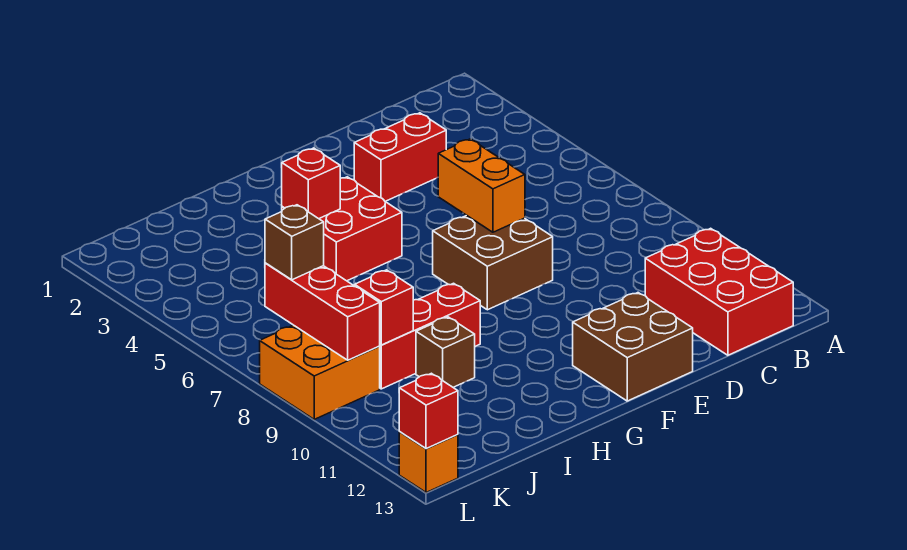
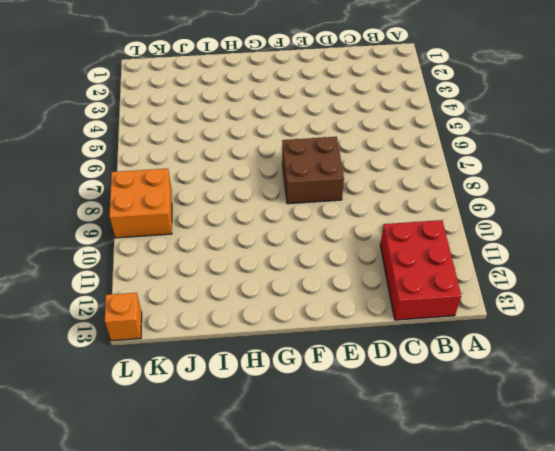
none -> red 1x2 brick [354,113,446,202]
none -> brown 2x2 brick [573,293,693,401]
none -> red 2x2 brick [282,177,402,281]

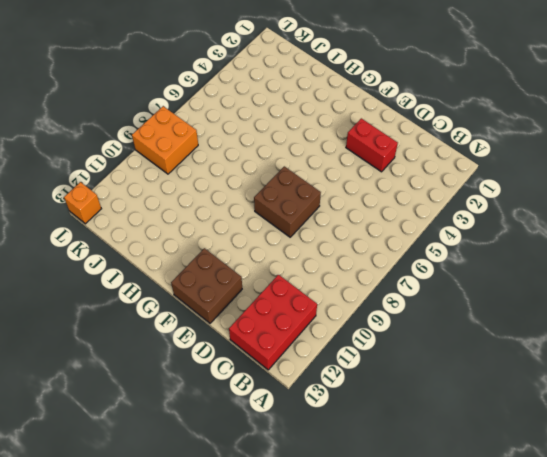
none -> red 2x2 brick [282,177,402,281]
none -> red 1x3 brick [379,283,480,389]
none -> brown 1x1 brick [416,317,475,387]

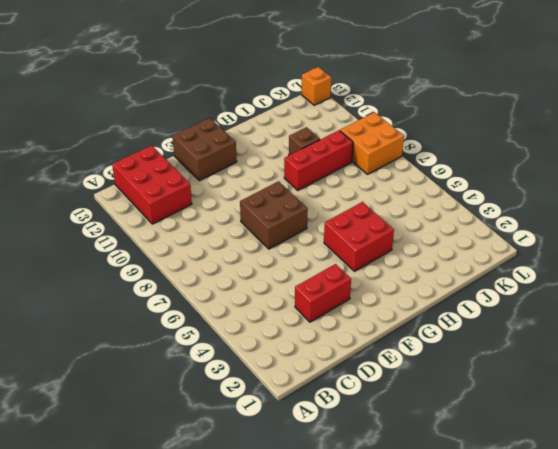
none -> orange 1x2 brick [438,139,525,232]
none -> red 1x1 brick [282,148,340,219]
none -> red 1x1 brick [355,270,413,345]

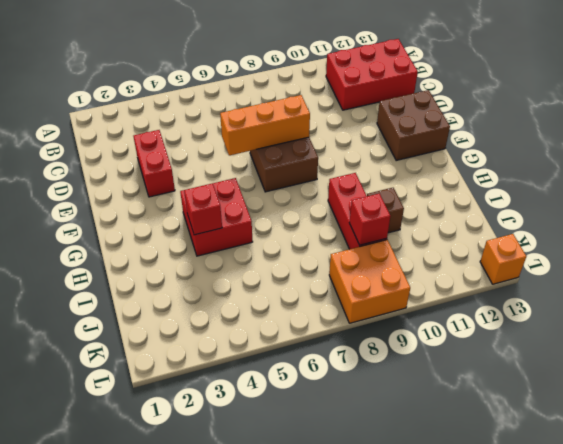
orange 1x3 brick [220,95,310,155] -> orange 1x2 brick [438,139,525,232]
none -> red 1x3 brick [265,263,380,360]
none -> red 1x1 brick [399,373,458,449]
none -> brown 1x1 brick [265,205,324,280]

